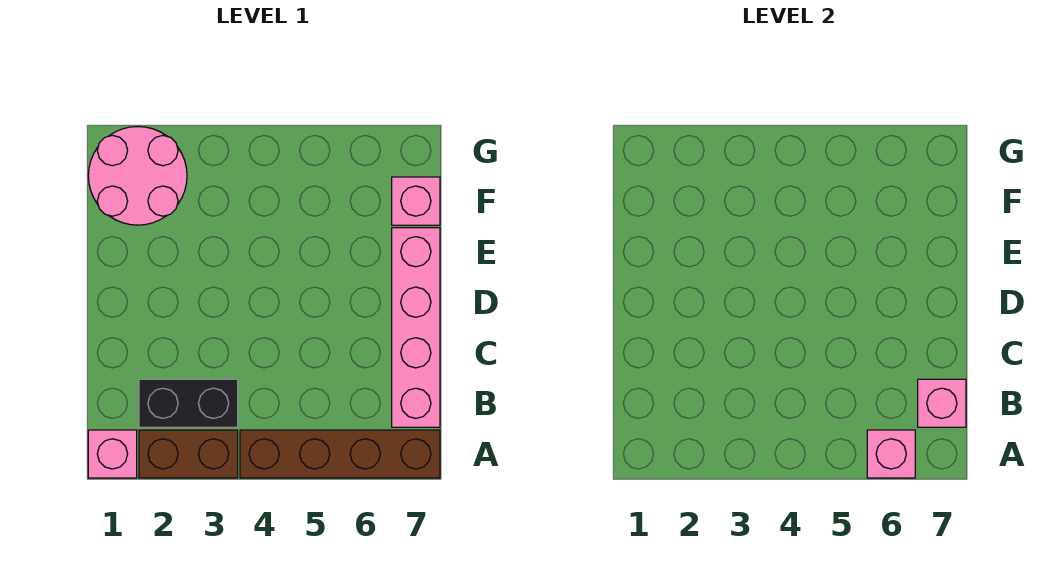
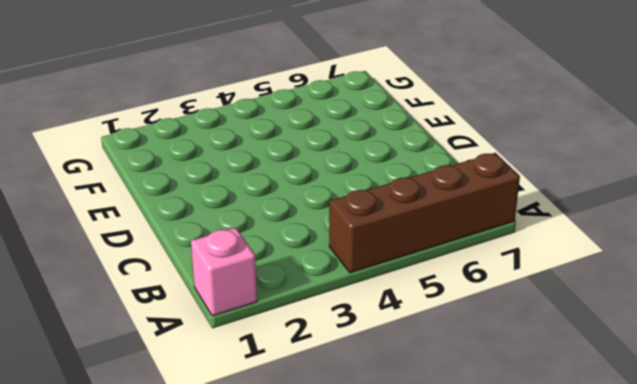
none -> brown 1x2 brick [139,430,238,478]
none -> black 1x2 brick [139,379,238,427]

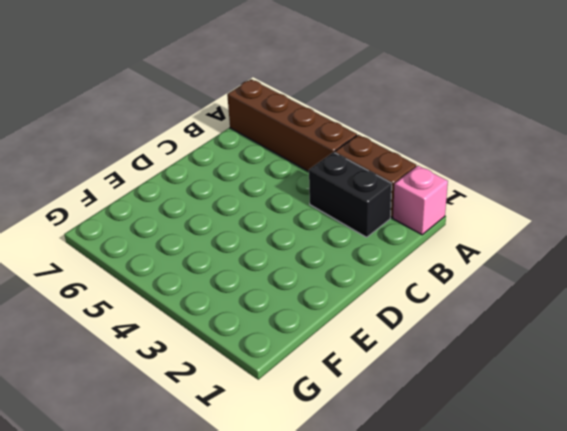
none -> pink 1x4 brick [392,228,440,427]
none -> pink 2x2 round brick [88,127,187,225]

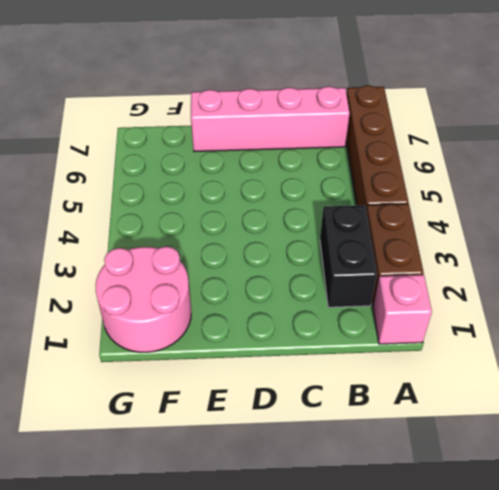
none -> pink 1x1 brick [392,177,440,225]
none -> pink 1x1 brick [867,430,915,478]

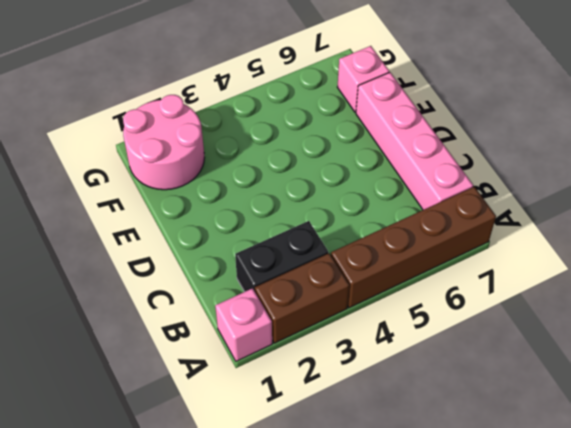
none -> pink 1x1 brick [867,430,915,478]
none -> pink 1x1 brick [918,379,966,427]

